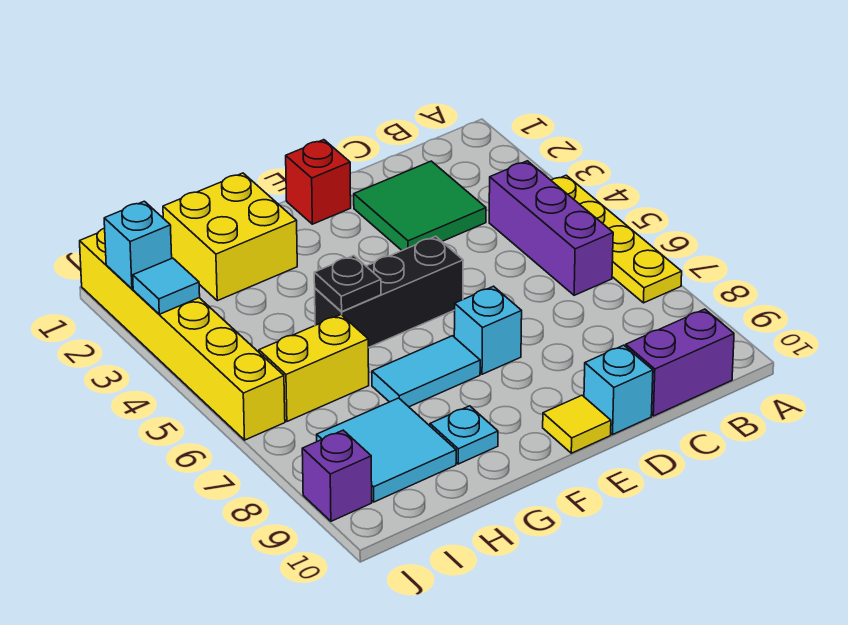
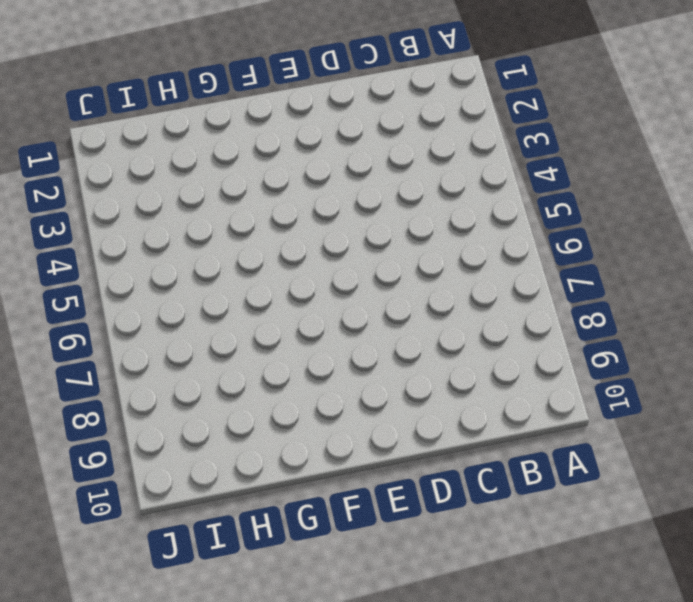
none -> yellow 1x4 plate [551,175,682,303]
none -> purple 1x3 brick [489,161,613,295]
none -> purple 1x2 brick [626,309,734,416]

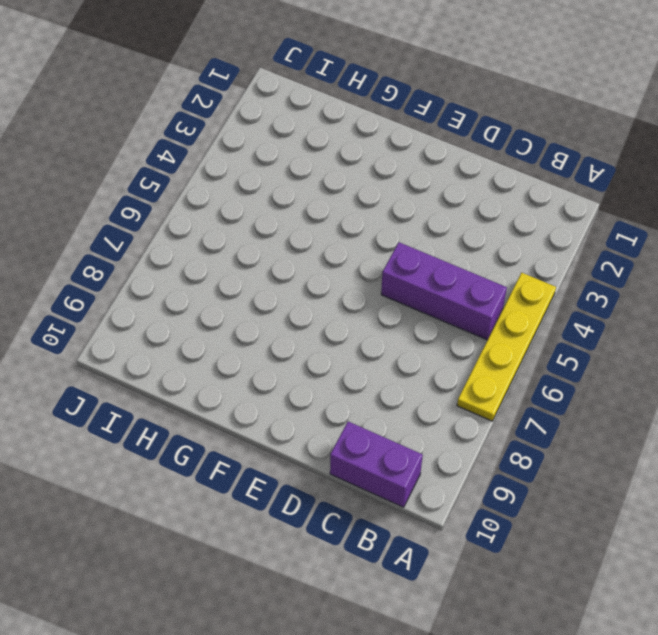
purple 1x3 brick [381,242,507,340] -> purple 1x3 brick turned to [489,161,613,295]
none -> green 2x2 tile [354,161,486,250]
none -> cyan 1x1 brick [584,345,653,434]
none -> red 1x1 brick [286,140,351,224]

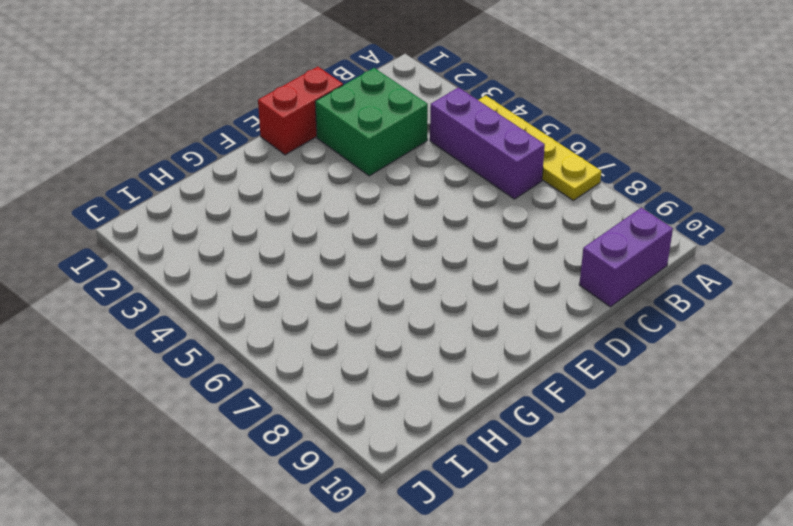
green 2x2 brick [315,68,428,176] -> green 2x2 tile [354,161,486,250]
red 1x2 brick [258,67,343,155] -> red 1x1 brick [286,140,351,224]
none -> cyan 1x1 brick [584,345,653,434]
none -> black 1x3 brick [315,236,463,348]
none -> cyan 1x1 brick [454,286,522,374]

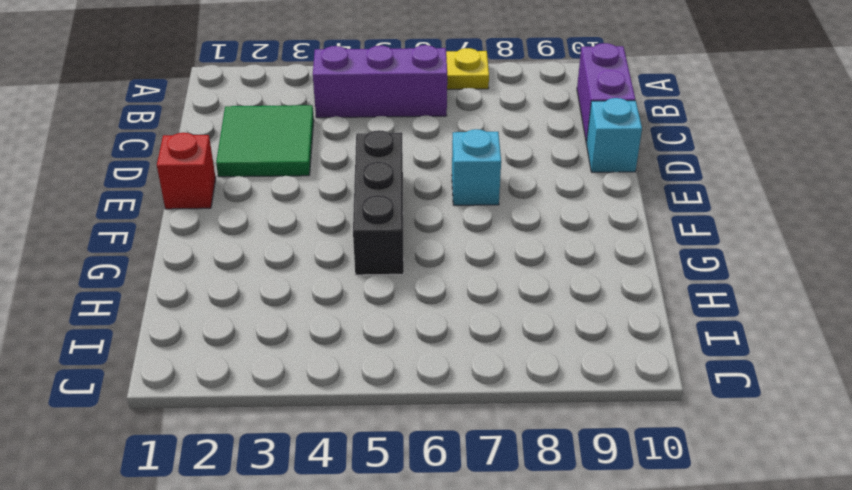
none -> yellow 1x1 tile [543,395,611,453]
none -> cyan 1x2 tile [372,336,480,407]
none -> yellow 2x2 brick [163,173,297,301]

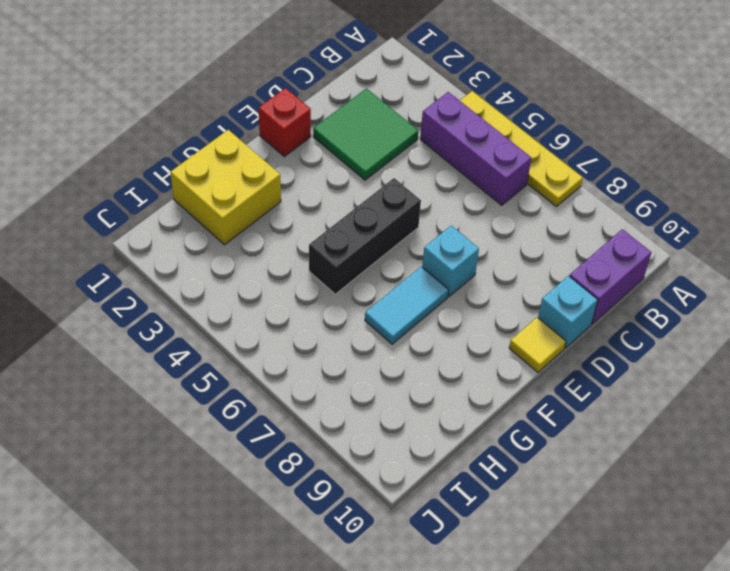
none -> cyan 1x1 plate [430,406,498,464]
none -> yellow 1x2 brick [259,315,369,421]
none -> cyan 2x2 tile [317,398,456,502]

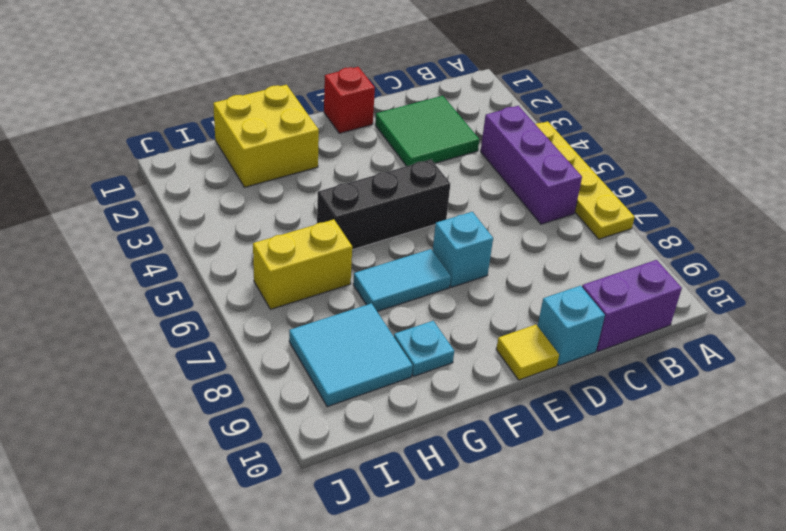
none -> yellow 1x6 brick [80,228,285,440]
none -> purple 1x1 brick [302,430,372,521]
none -> black 1x1 plate [314,256,381,311]

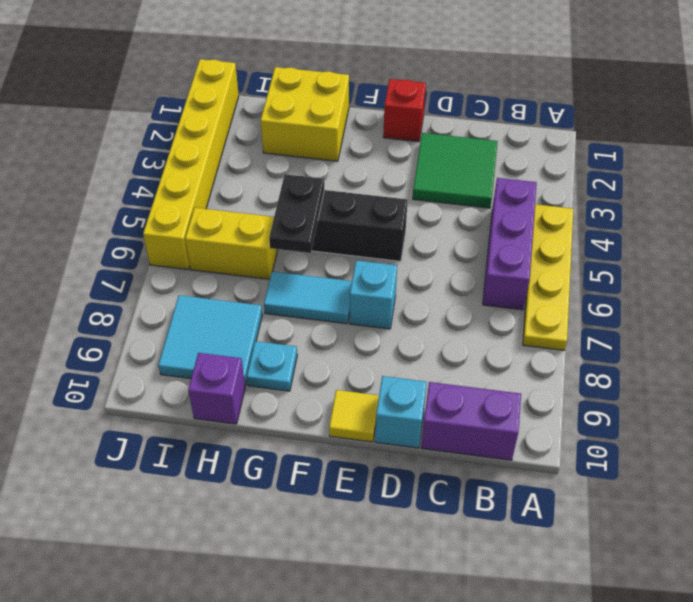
black 1x2 plate [269,174,324,253] -> black 1x1 plate [314,256,381,311]
purple 1x1 brick [188,353,245,424] -> purple 1x1 brick moved to [302,430,372,521]
none -> cyan 1x1 brick [104,201,172,289]
none -> cyan 1x1 tile [133,258,200,314]

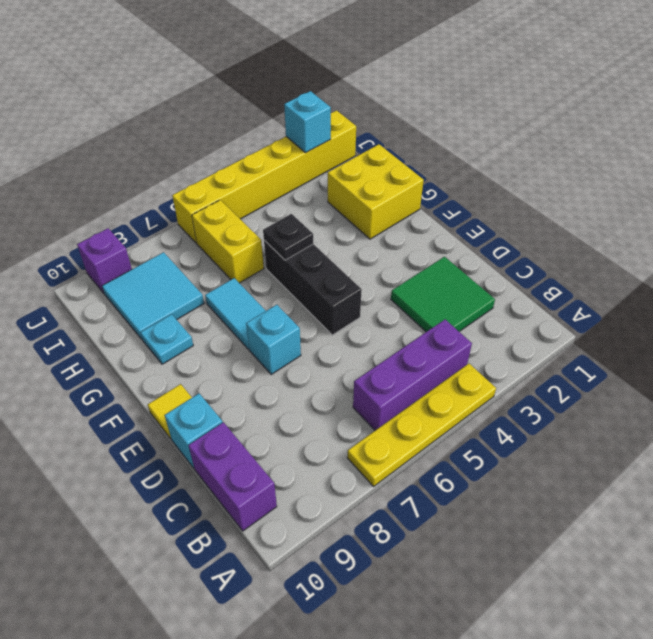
none -> red 1x1 brick [286,140,351,224]
none -> cyan 1x1 tile [133,258,200,314]

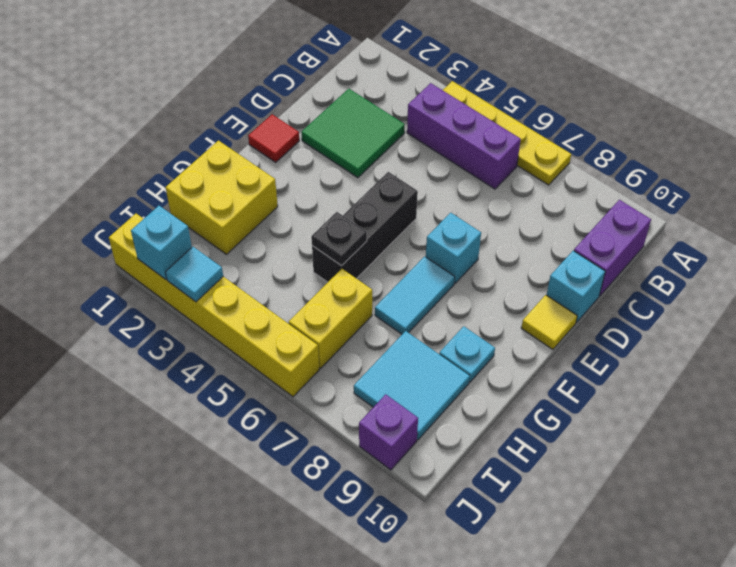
red 1x1 tile [248,114,299,162] -> red 1x1 brick [286,140,351,224]

